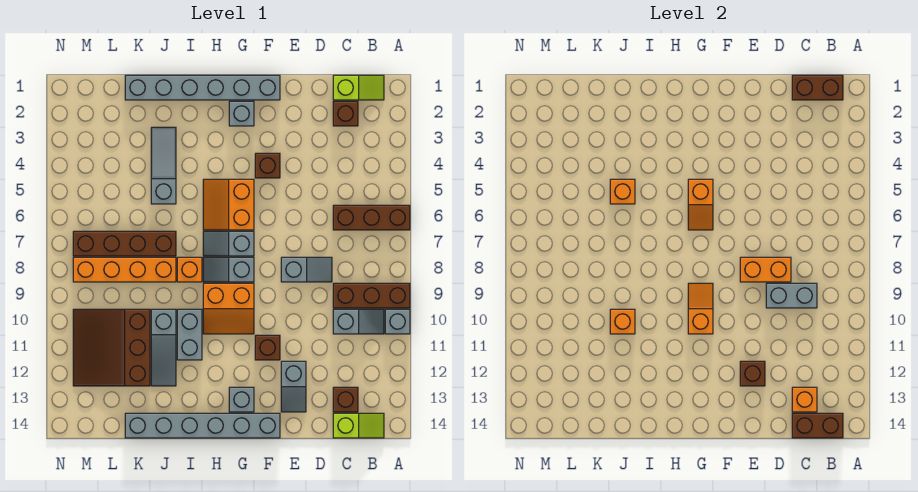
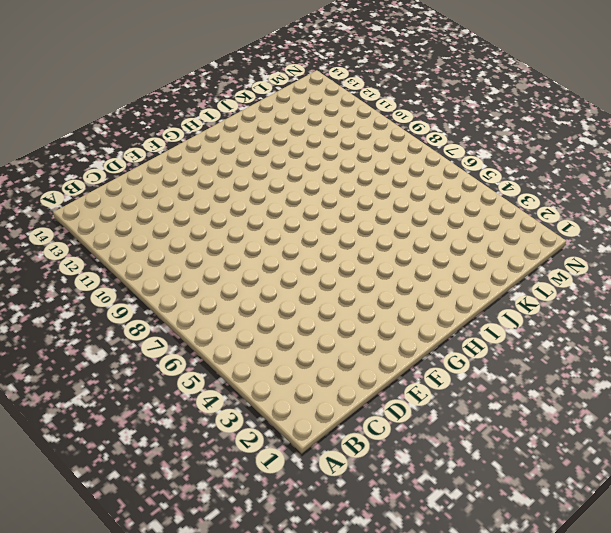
none -> brown 1x3 brick [333,205,410,230]
none -> brown 1x3 brick [333,283,410,308]
none -> grey 1x1 brick [385,309,410,334]
none -> lime 1x2 slope [333,75,384,100]

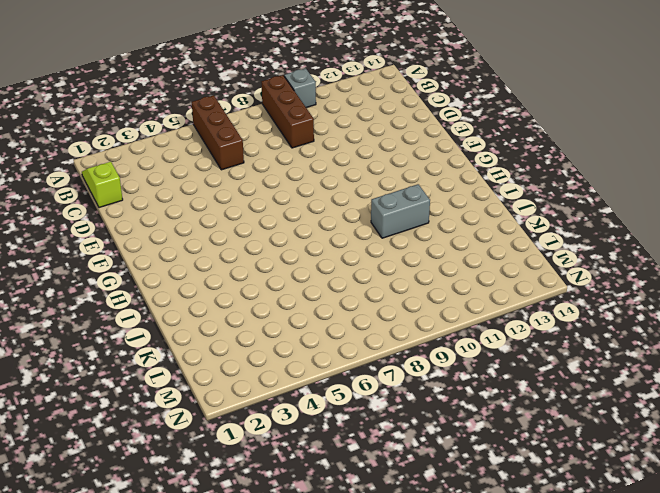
none -> grey 1x2 slope [333,309,384,334]
none -> lime 1x2 slope [333,413,384,438]
none -> brown 1x1 brick [333,101,358,126]
none -> brown 1x1 brick [333,387,358,412]

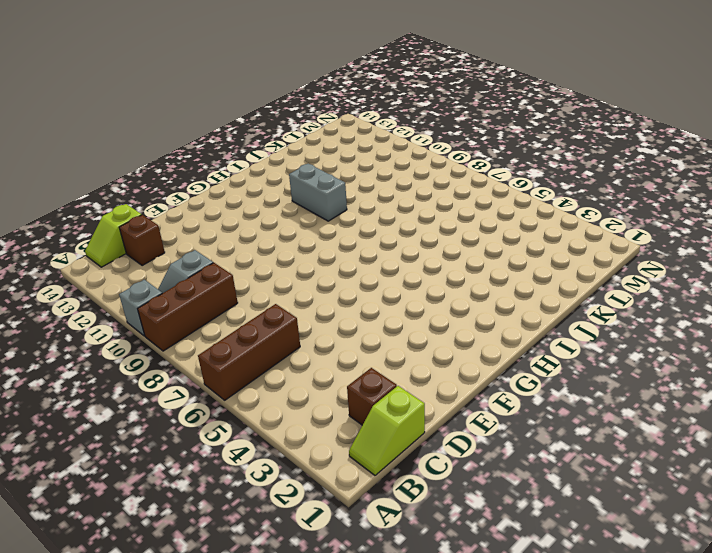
none -> grey 1x2 slope [281,257,332,282]
none -> grey 1x2 slope [281,361,306,412]
none -> grey 1x6 brick [125,75,280,100]
none -> brown 1x1 brick [255,153,280,178]

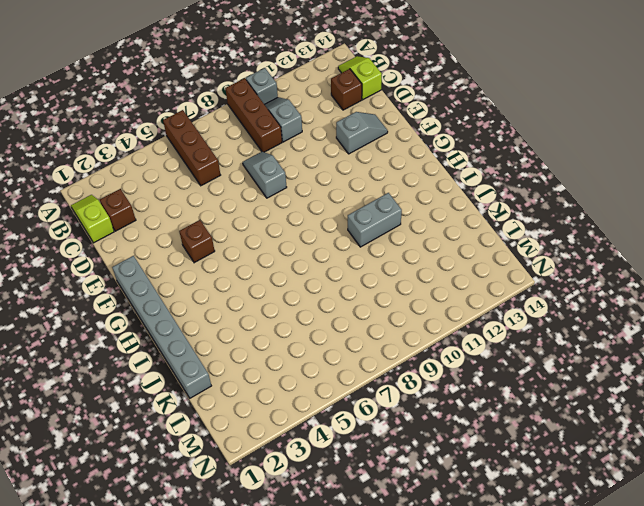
none -> brown 1x1 brick [255,335,280,360]
none -> grey 1x6 brick [125,413,280,438]
none -> grey 1x1 brick [229,101,254,126]
none -> orange 2x2 slope [203,179,254,230]

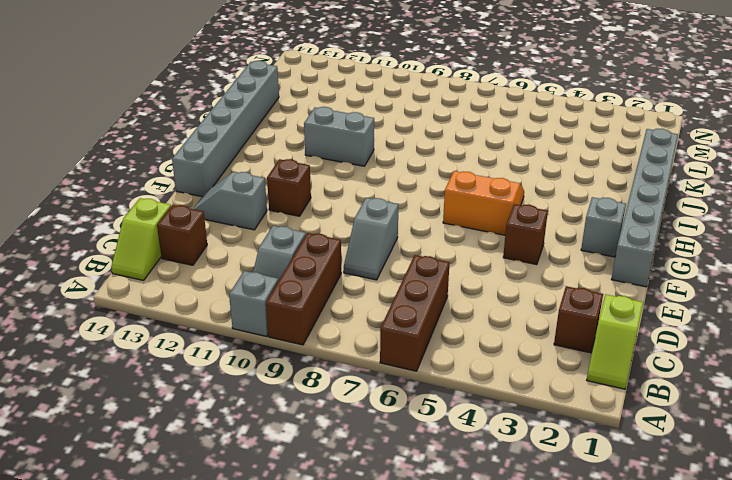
none -> grey 1x2 slope [203,231,254,256]
none -> grey 1x2 slope [203,257,254,282]
none -> orange 2x2 slope [203,283,254,334]
none -> grey 1x1 brick [229,387,254,412]

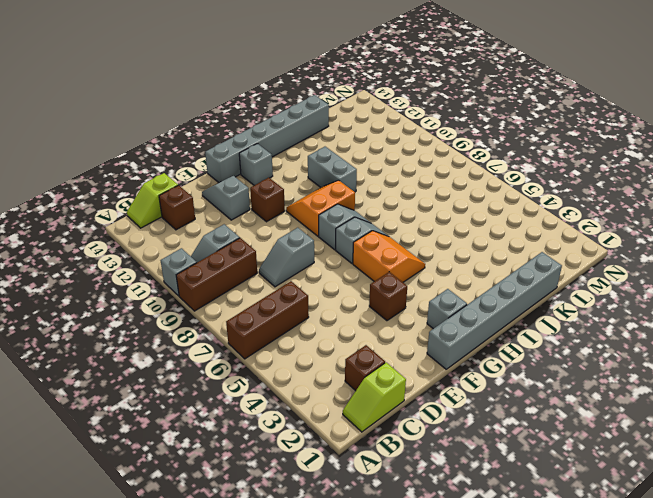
none -> orange 1x1 brick [177,257,202,282]
none -> grey 1x3 slope [151,127,176,204]
none -> brown 1x4 brick [73,231,176,256]
none -> orange 1x4 brick [73,257,176,282]

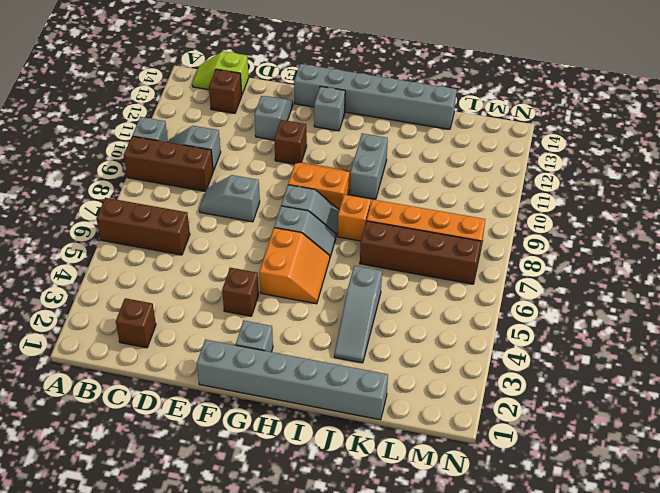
none -> lime 1x2 slope [333,75,384,100]
none -> grey 1x3 slope [151,309,176,386]
none -> brown 3x3 slope [73,309,150,386]
none -> brown 1x2 brick [792,75,843,100]

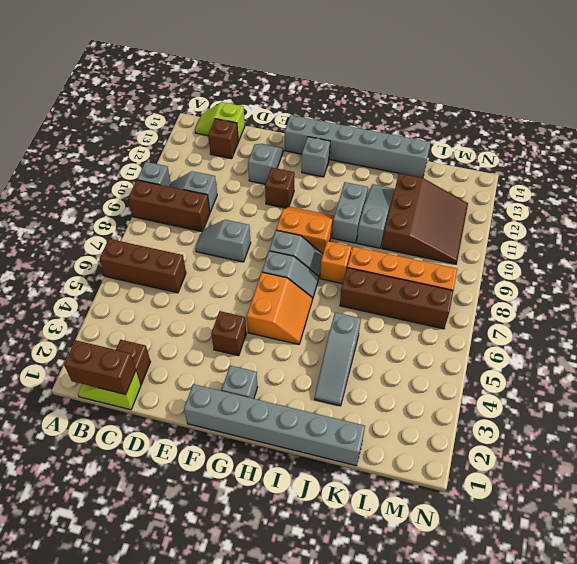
none -> brown 1x2 brick [792,413,843,438]
none -> grey 1x2 brick [766,283,817,308]
none -> orange 1x1 brick [792,387,817,412]
none -> orange 1x2 brick [740,257,791,282]

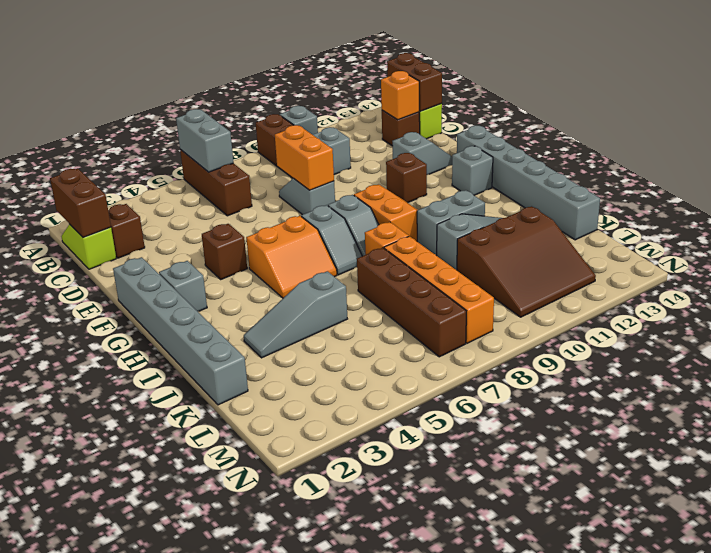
grey 1x2 brick [176,109,234,172] -> grey 1x2 brick moved to [766,283,817,308]
none -> brown 1x1 brick [740,361,765,386]
none -> orange 1x2 slope [688,179,713,230]
none -> orange 1x2 slope [688,283,713,334]
none -> orange 1x1 brick [610,179,635,204]

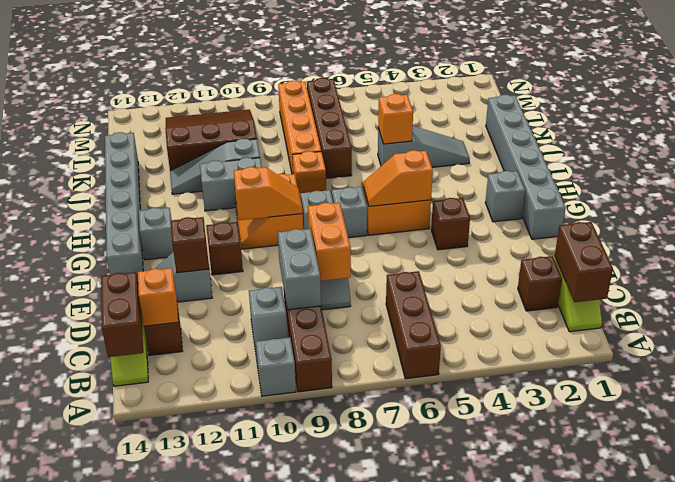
none -> orange 1x1 brick [610,309,635,334]

